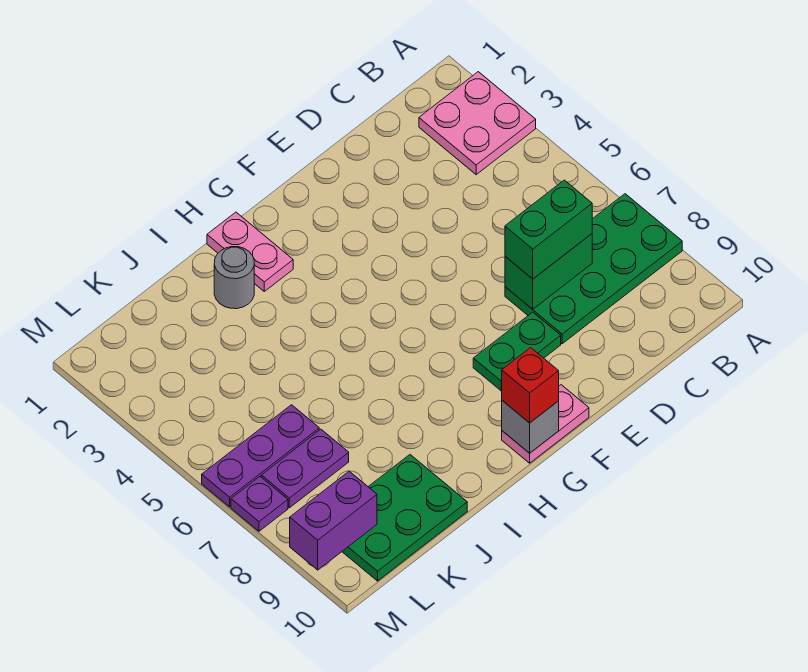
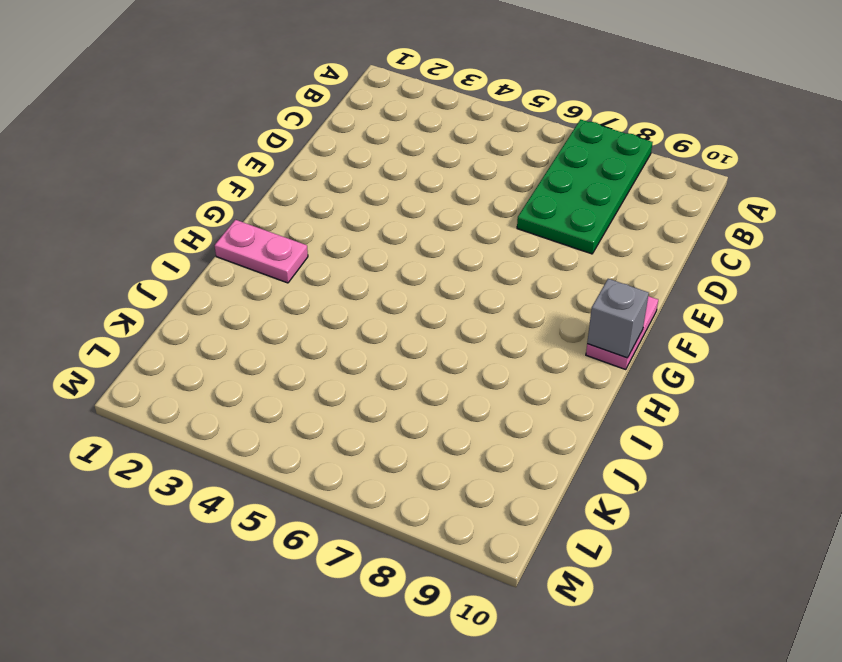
none -> pink 2x2 plate [419,72,536,175]
none -> green 1x2 plate [473,312,561,391]
none -> grey 1x1 round brick [214,247,254,309]

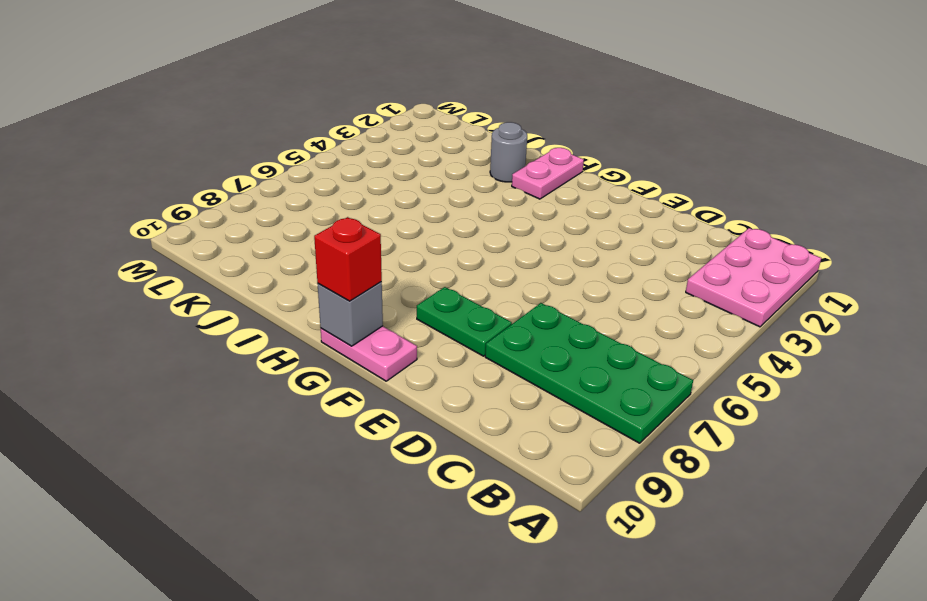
pink 2x3 plate [686,228,821,327] -> pink 2x2 plate [419,72,536,175]
none -> green 2x3 plate [342,455,467,581]
none -> purple 1x3 plate [202,405,319,507]
none -> purple 1x2 plate [261,429,349,508]

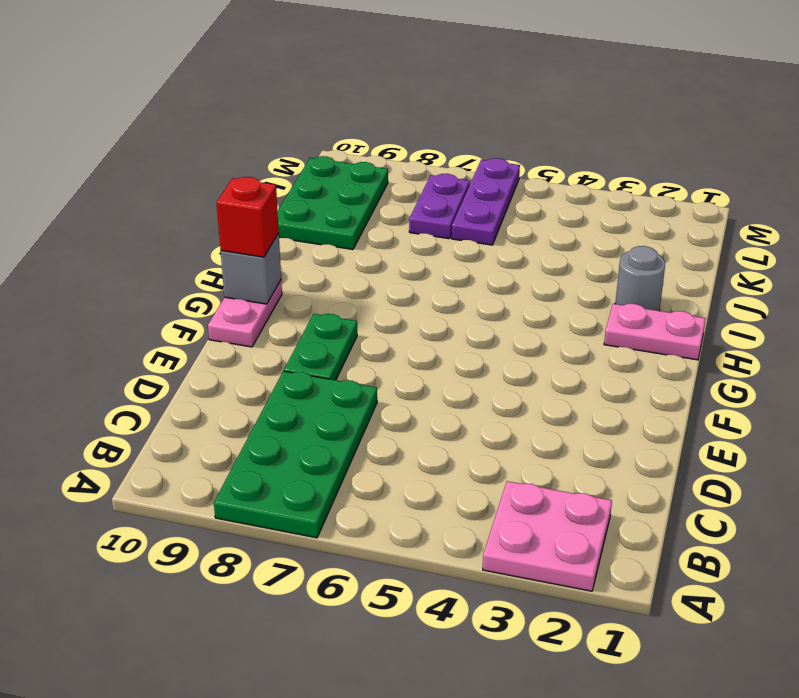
none -> purple 1x1 plate [231,477,288,531]
none -> green 1x2 brick [505,234,592,309]
none -> purple 1x2 brick [290,471,377,570]

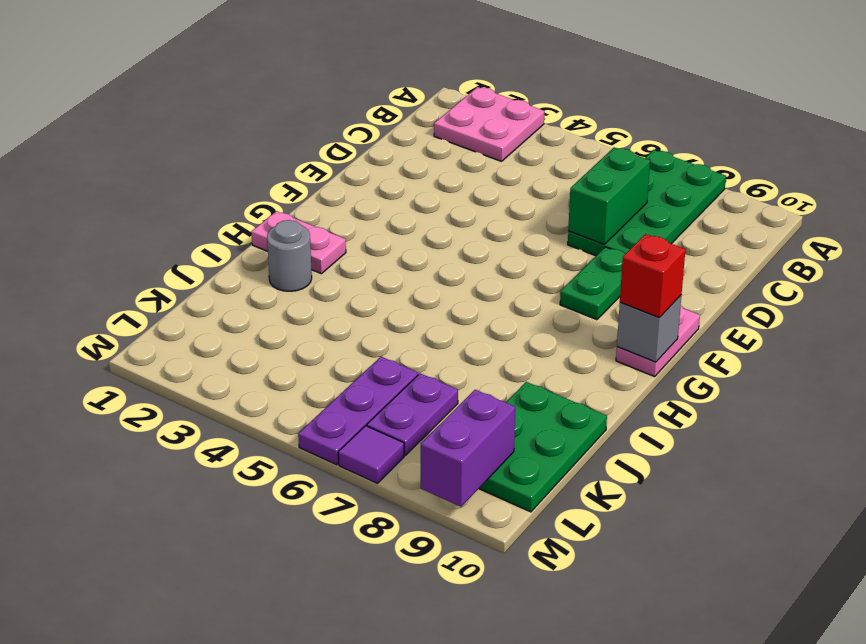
purple 1x1 tile [338,426,404,483] -> purple 1x1 plate [231,477,288,531]
none -> green 1x2 brick [505,180,592,279]

